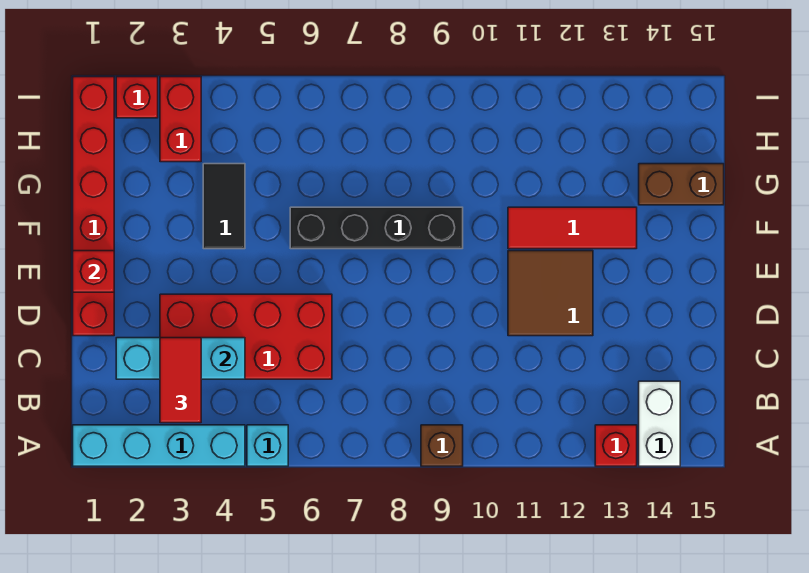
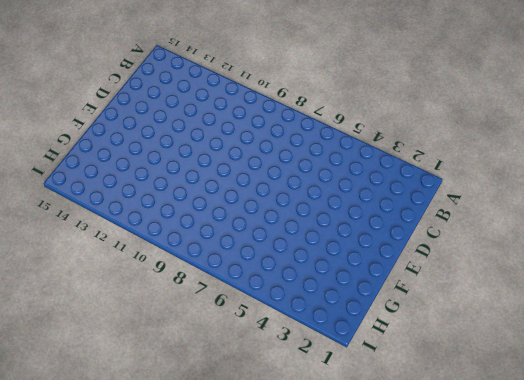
none -> cyan 1x4 brick [73,425,245,466]
none -> cyan 1x1 brick [247,425,288,466]
none -> brown 1x1 brick [421,425,463,466]

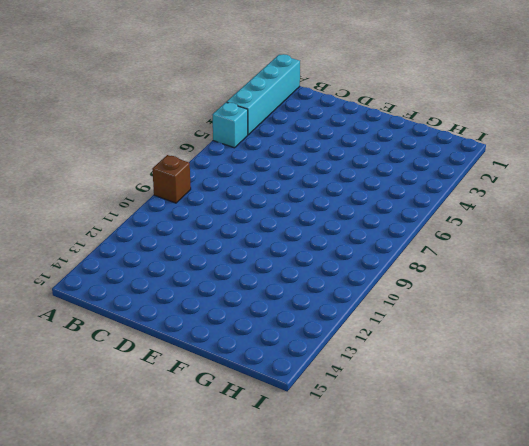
none -> red 1x1 brick [595,425,637,466]
none -> white 1x2 brick [639,381,680,466]
none -> red 2x4 brick [160,294,332,379]

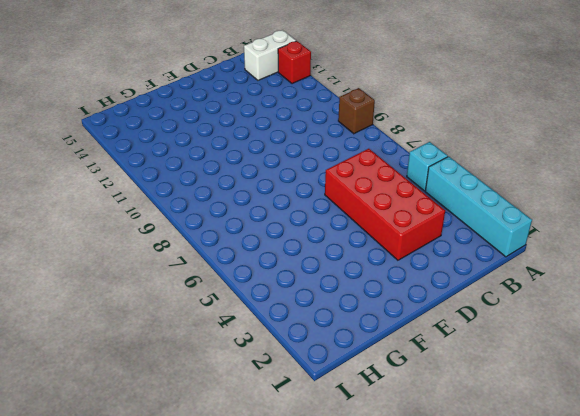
none -> red 1x6 brick [73,77,114,336]
none -> brown 2x2 tile [508,251,593,336]
none -> black 1x2 tile [203,164,245,249]

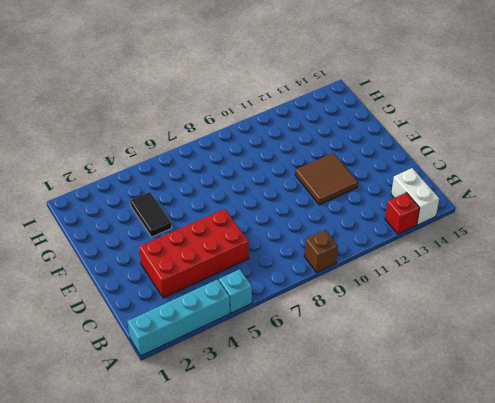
none -> red 1x6 brick [73,77,114,336]
none -> black 1x4 brick [290,207,463,249]
none -> red 1x3 tile [508,207,637,249]

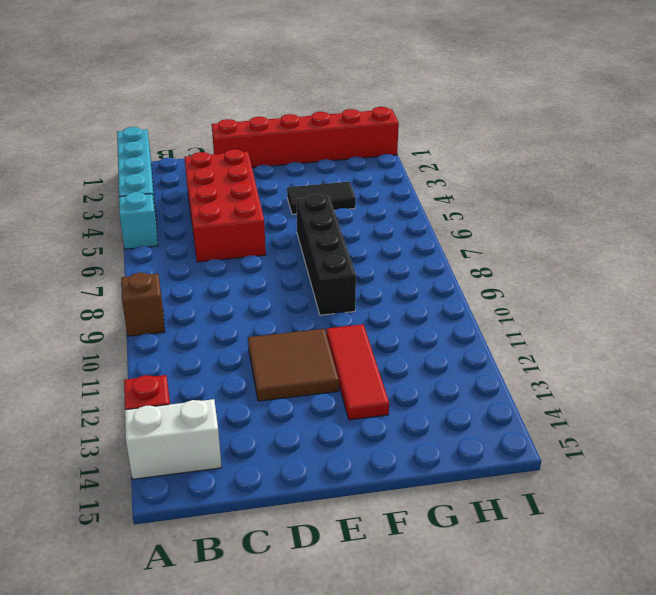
none -> brown 1x2 brick [639,164,724,205]
none -> red 1x2 brick [160,77,201,162]
none -> red 1x1 brick [116,77,158,118]

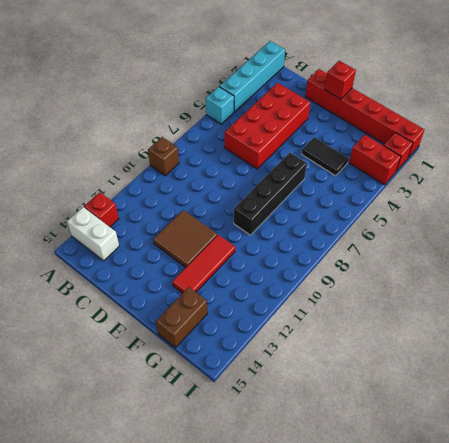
none -> cyan 1x3 brick [116,338,245,379]
none -> red 1x2 tile [160,338,201,423]

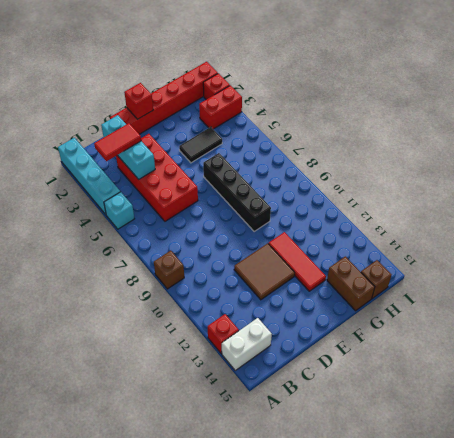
brown 1x1 brick [361,260,392,299] -> none

